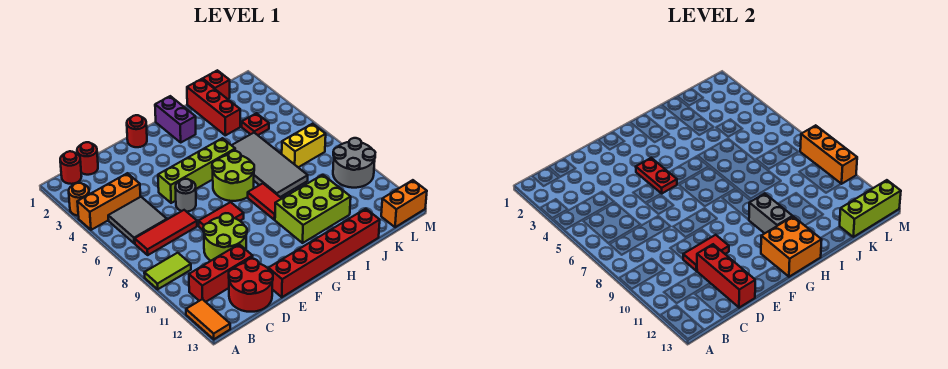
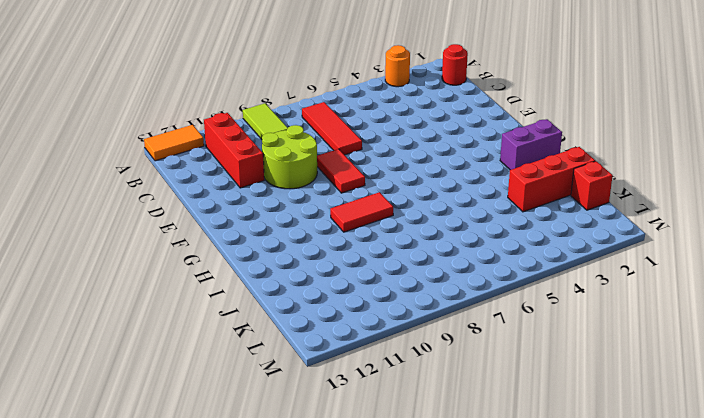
none -> orange 1x3 brick [77,173,140,230]
none -> grey 2x2 tile [108,197,167,243]
none -> red 1x1 round brick [77,142,98,175]
none -> red 2x2 round brick [229,259,273,312]

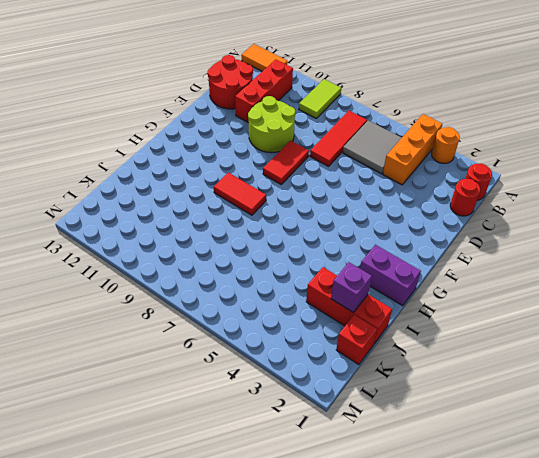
purple 1x1 brick [331,262,372,313] -> none
none -> lime 1x4 brick [158,138,235,203]
none -> grey 1x1 round brick [175,179,196,212]
none -> red 1x6 brick [268,209,380,297]
none -> red 1x1 round brick [127,115,147,147]

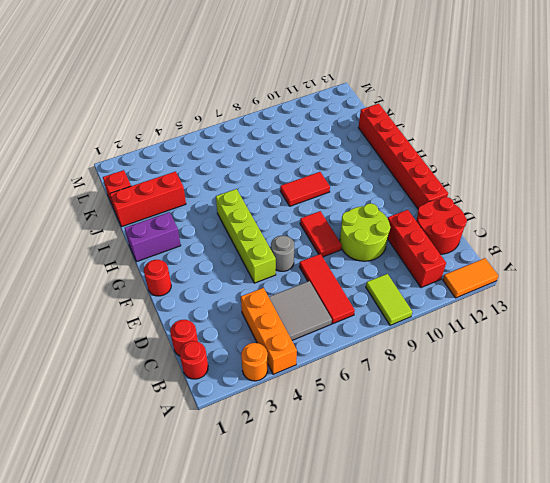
none -> lime 2x2 round brick [212,151,254,201]
none -> lime 2x3 brick [275,175,351,243]
none -> grey 2x4 tile [232,133,308,197]
none -> red 1x1 plate [242,113,269,135]

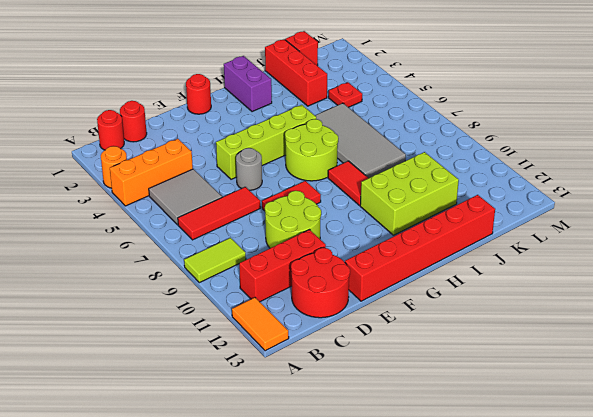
none -> yellow 1x2 brick [282,124,326,167]
none -> grey 2x2 round brick [333,138,375,188]
none -> orange 1x2 brick [381,180,427,227]
none -> red 1x2 tile [683,235,729,271]

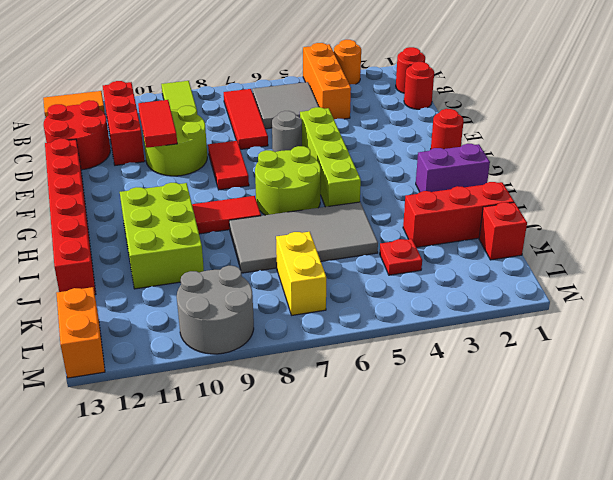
none -> red 1x3 brick [697,244,755,308]
none -> red 1x2 plate [636,158,677,194]
none -> orange 2x2 brick [761,217,822,277]
none -> grey 1x2 brick [749,193,793,233]

